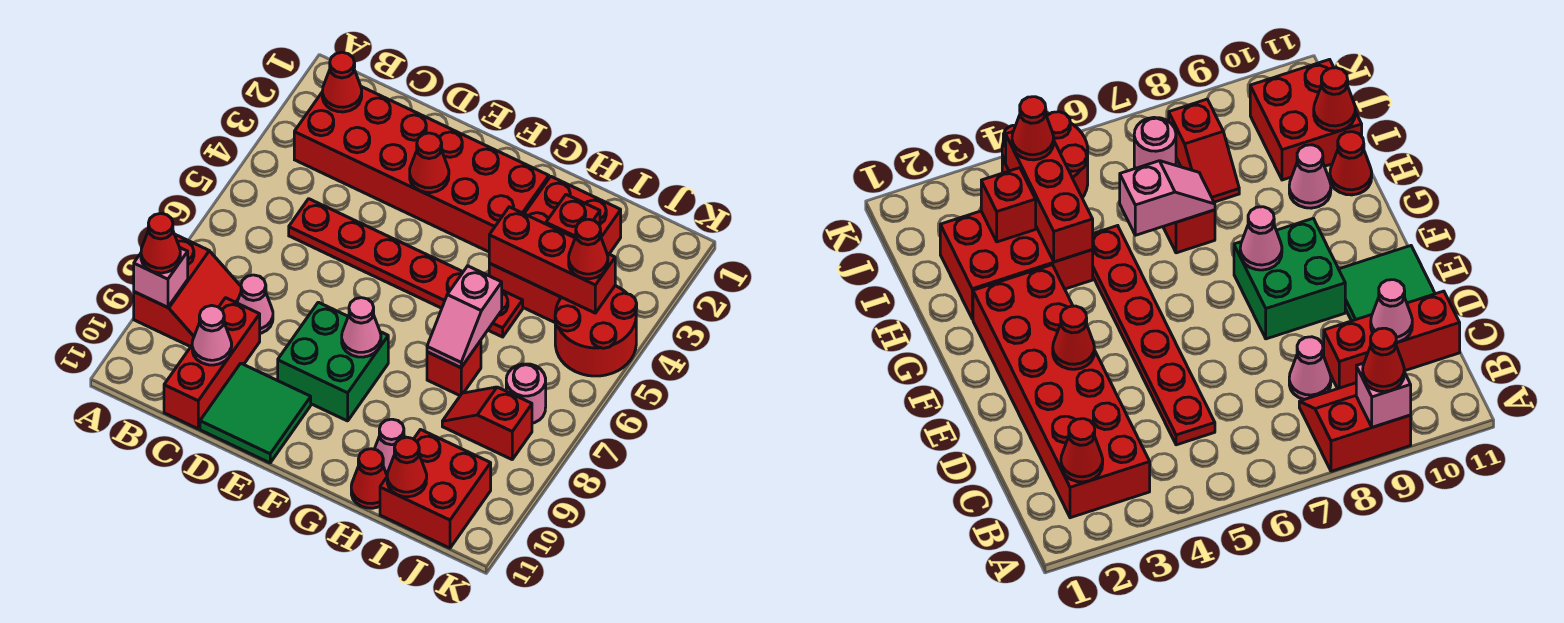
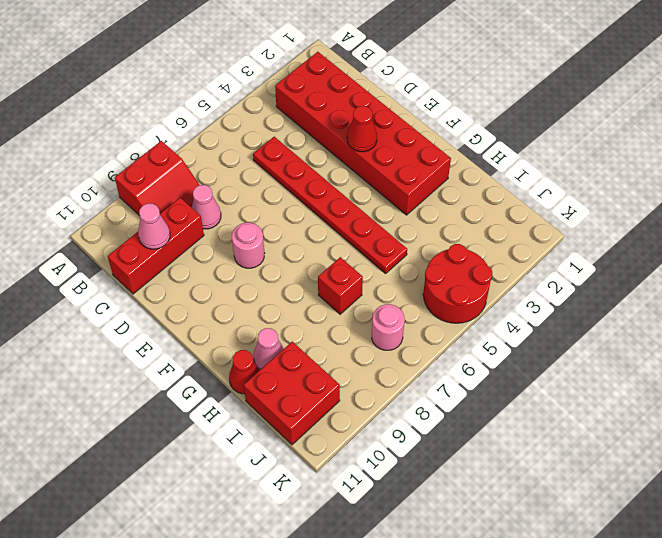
pink 1x1 round brick [232,223,265,268] -> green 2x2 brick [278,302,388,421]
none -> green 2x2 tile [200,363,311,463]
none -> red 2x3 brick [489,177,621,322]
none -> red 1x2 slope [442,387,532,459]

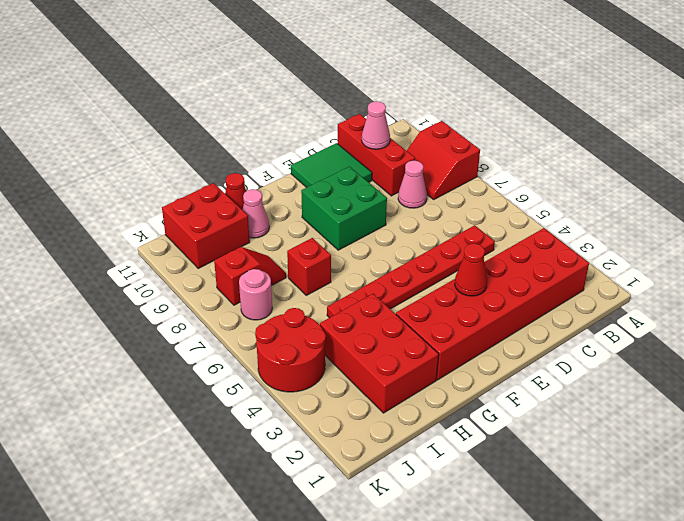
none -> pink 1x1 brick [134,248,188,307]
none -> red 1x1 cone [322,52,362,112]
none -> pink 1x1 cone [342,298,381,357]

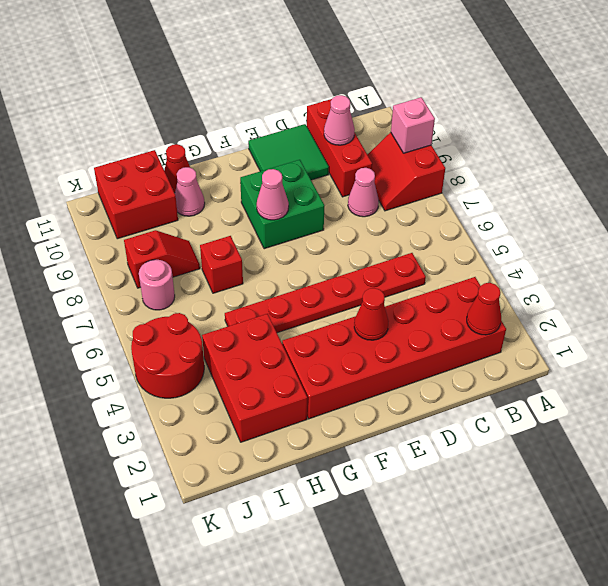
none -> red 1x3 brick [489,207,615,313]
none -> pink 1x2 slope [427,266,502,368]
none -> red 1x1 brick [546,195,600,238]

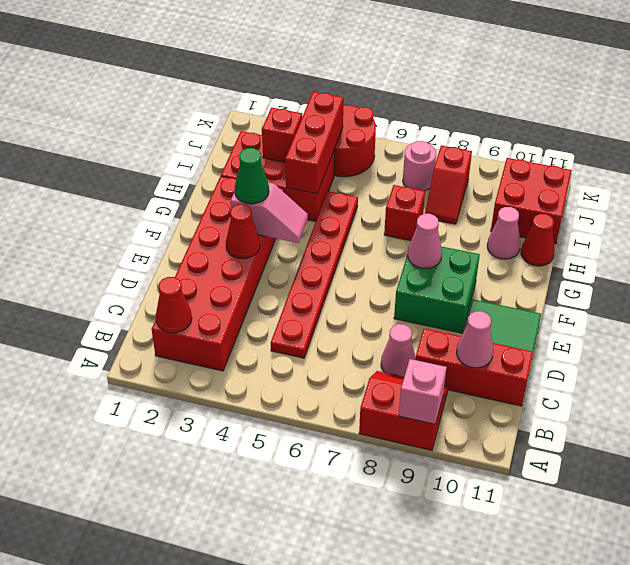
pink 1x2 slope [231,182,308,243] -> pink 1x2 slope moved to [427,266,502,368]
green 1x1 cone [235,148,269,204] -> none
none -> red 1x1 cone [387,437,427,497]
none -> red 1x1 cone [141,213,180,273]
none -> red 1x1 cone [569,219,608,279]

